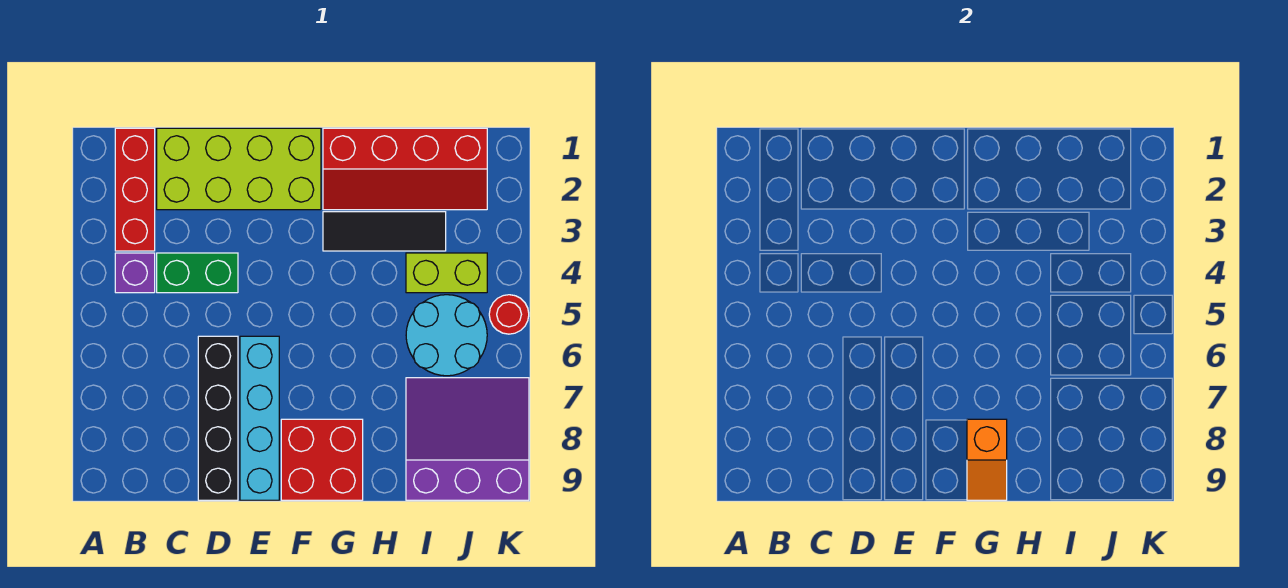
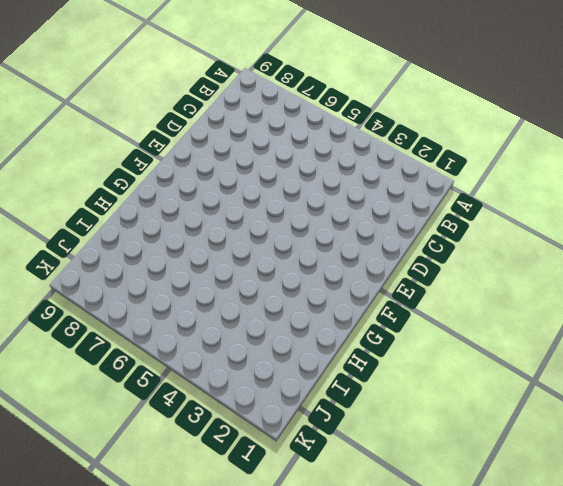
none -> red 1x3 brick [115,128,155,251]
none -> purple 1x1 brick [115,253,155,293]
none -> lime 2x4 brick [157,128,321,210]

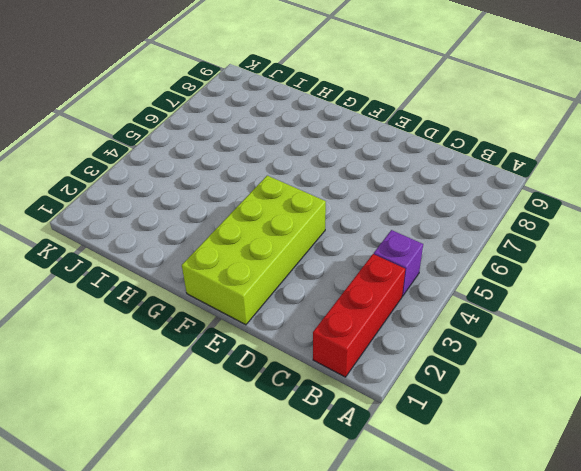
lime 2x4 brick [182,176,326,325] -> lime 2x4 brick turned to [157,128,321,210]
none -> green 1x2 brick [157,253,238,293]
none -> black 1x4 brick [198,336,238,500]
none -> cyan 1x4 brick [240,336,279,500]

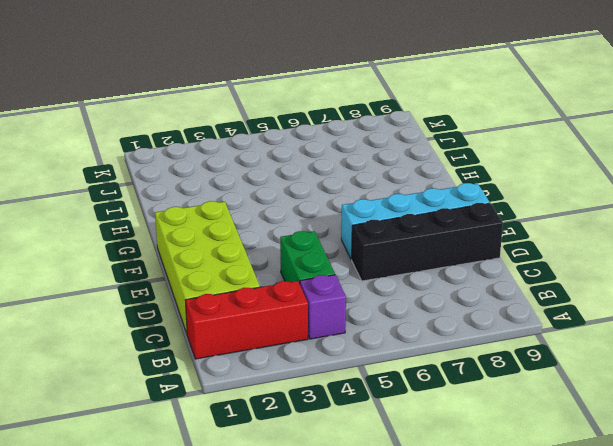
none -> red 2x2 brick [281,419,363,500]
none -> red 2x4 slope [323,128,487,210]
none -> black 1x3 tile [323,212,446,251]

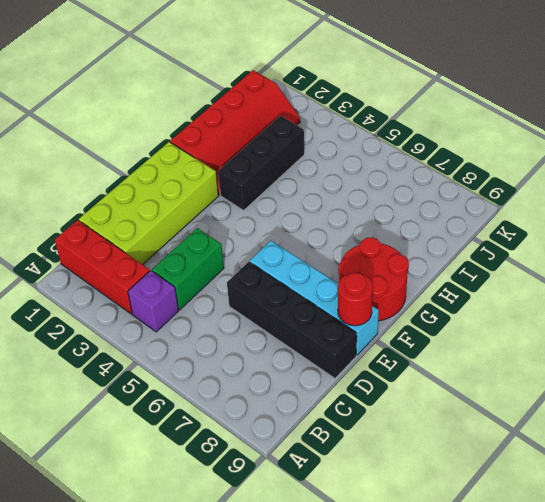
red 1x1 round brick [338,273,373,326] -> red 1x1 round brick moved to [489,295,529,334]
red 2x2 round brick [338,237,409,321] -> red 2x2 brick [281,419,363,500]
black 1x3 brick [218,116,304,210] -> black 1x3 tile [323,212,446,251]
none -> lime 1x2 brick [406,253,487,293]
none -> cyan 2x2 round brick [406,295,487,376]
none -> purple 3x3 slope [406,378,529,500]

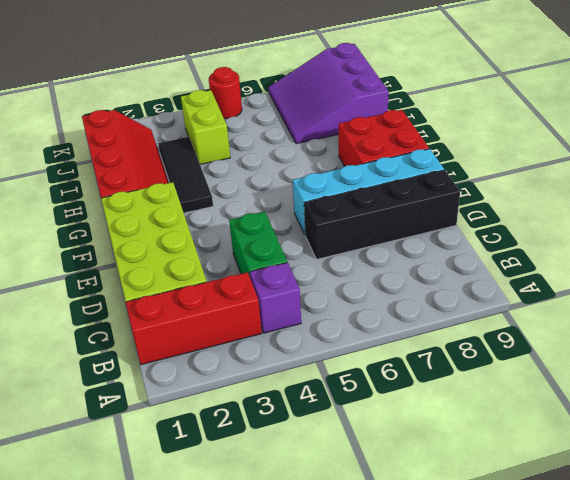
none -> cyan 2x2 round brick [406,295,487,376]
none -> orange 1x2 slope [967,419,1007,500]

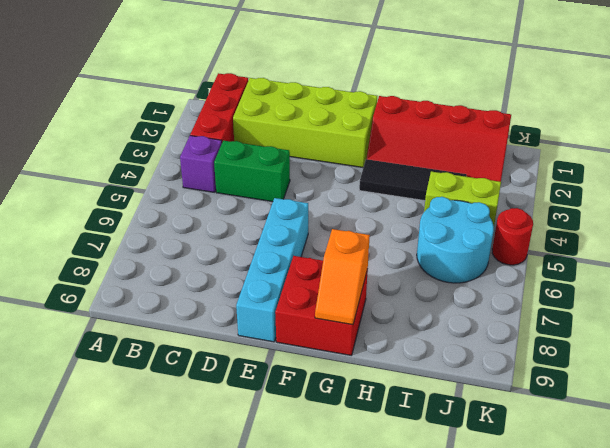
none -> black 1x4 brick [198,336,238,500]
none -> purple 3x3 slope [406,378,529,500]

